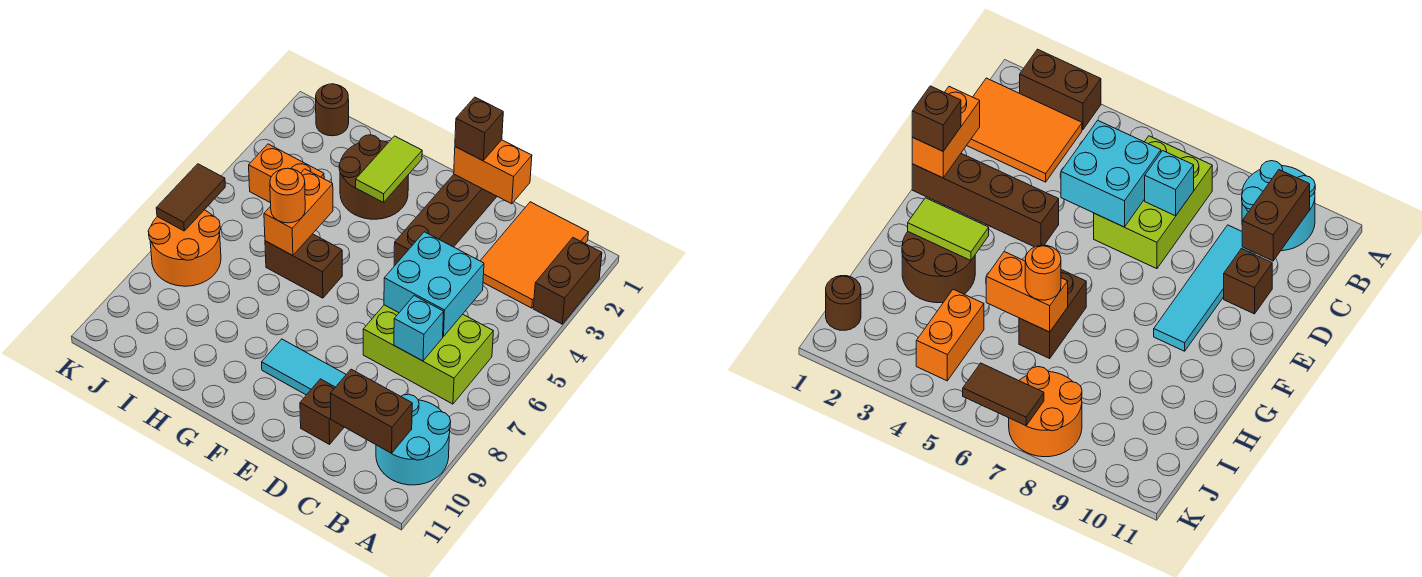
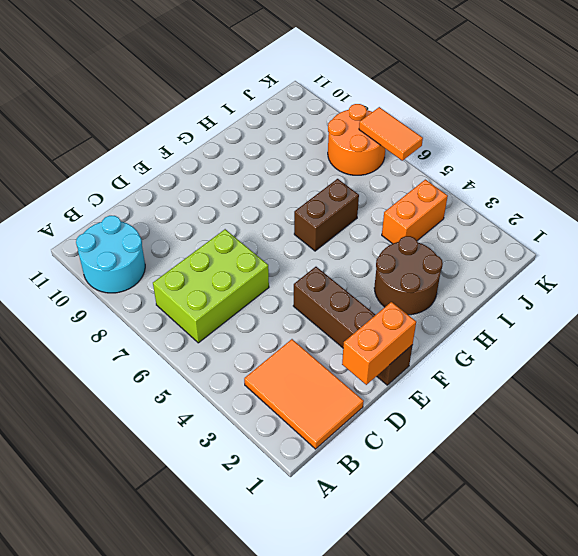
orange 1x2 tile [359,107,423,161] -> brown 1x2 tile [156,164,225,231]
none -> brown 1x2 brick [533,238,602,324]
none -> cyan 1x4 tile [262,339,346,395]
none -> brown 1x1 brick [300,379,344,444]

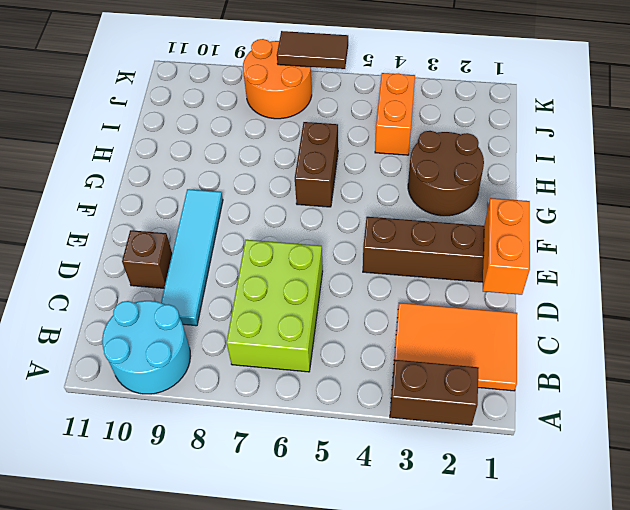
none -> brown 1x1 round brick [316,84,349,136]
none -> brown 1x2 brick [330,369,412,453]
none -> cyan 2x2 brick [384,232,484,337]

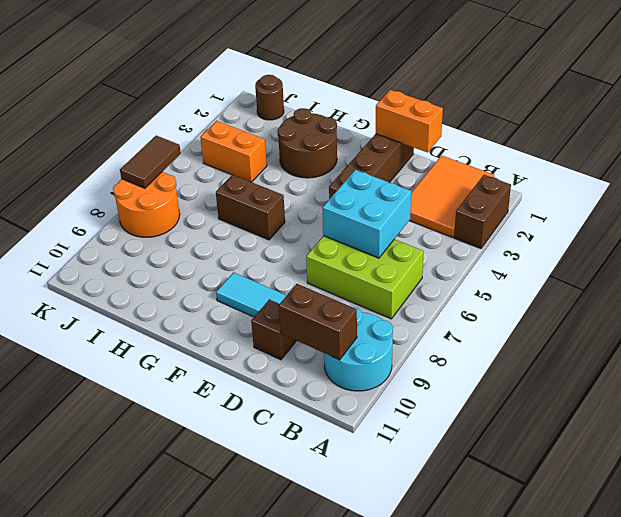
none -> cyan 1x1 brick [394,296,444,361]
none -> lime 1x2 tile [356,136,422,203]
none -> orange 1x2 brick [264,169,333,256]

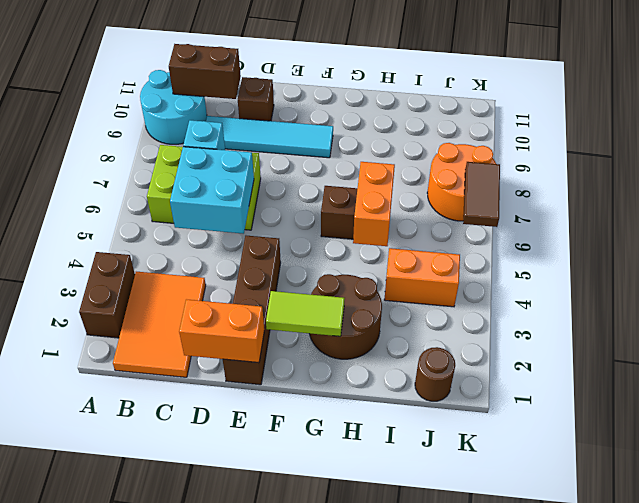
lime 1x2 tile [266,291,345,336] -> lime 1x2 tile turned to [356,136,422,203]
none -> brown 1x1 brick [455,97,503,161]
none -> orange 1x1 round brick [270,168,305,223]

